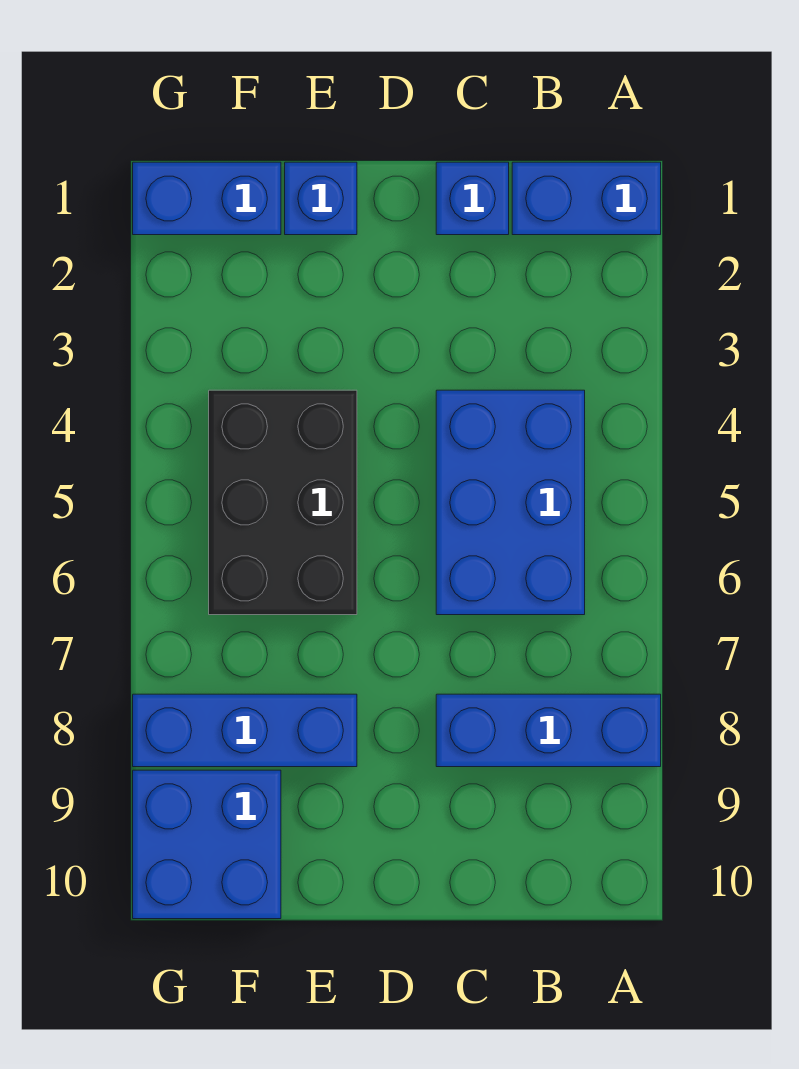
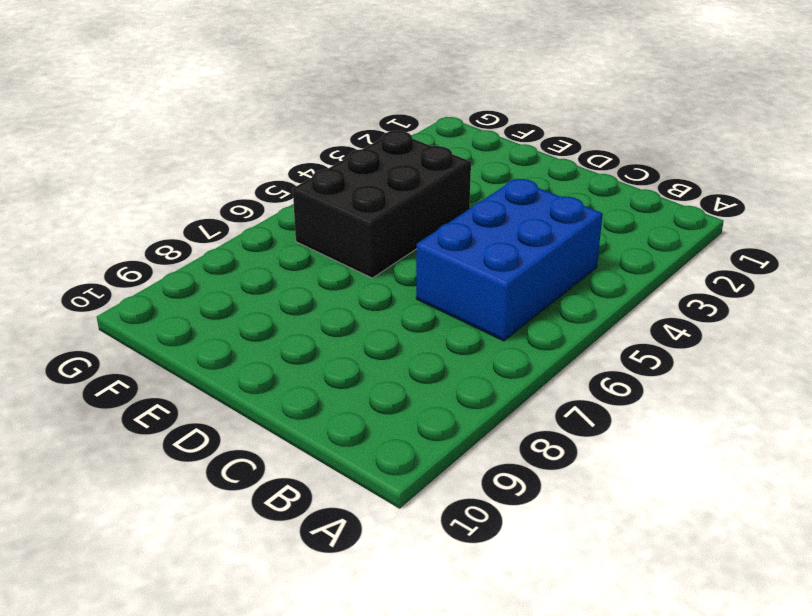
none -> blue 1x2 brick [512,162,661,235]
none -> blue 1x3 brick [436,694,661,767]

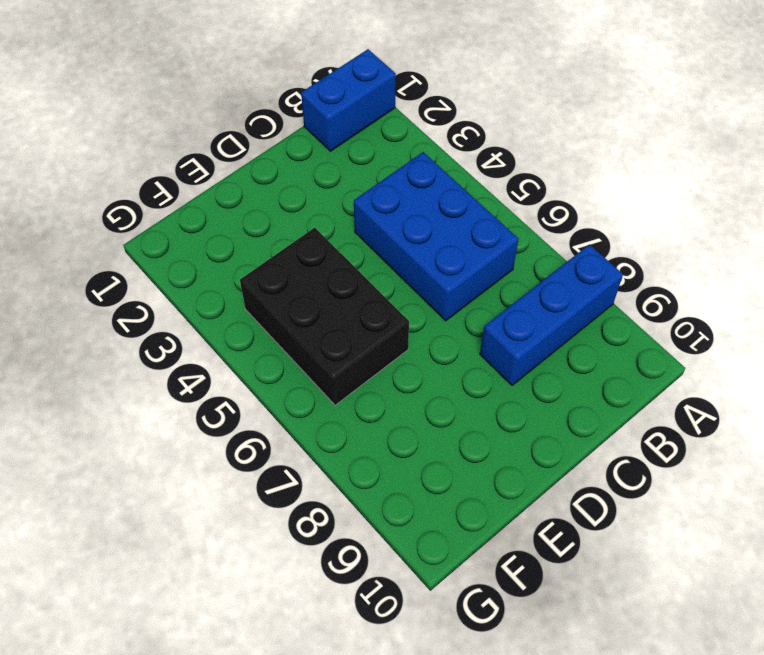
none -> blue 1x1 brick [436,162,509,235]
none -> blue 1x1 brick [285,162,357,235]

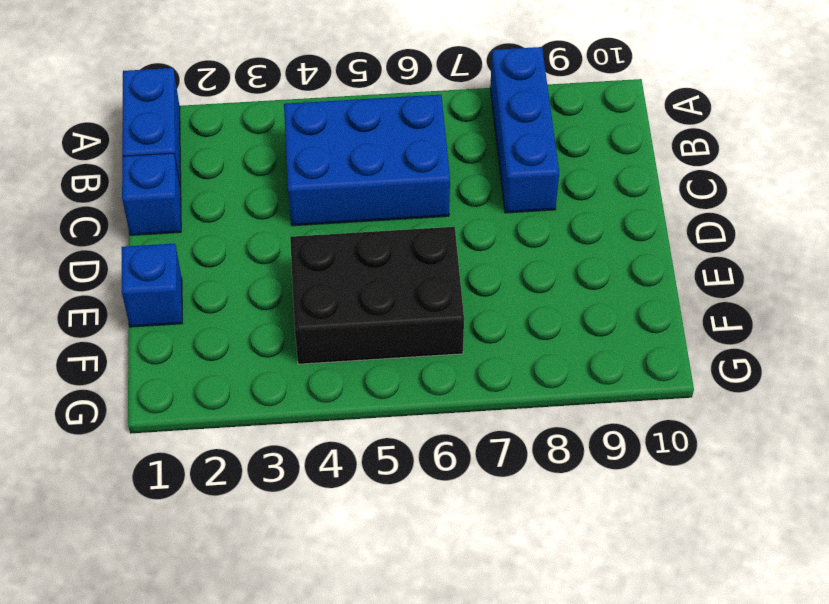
none -> blue 1x3 brick [133,694,357,767]
none -> blue 1x2 brick [133,162,281,235]

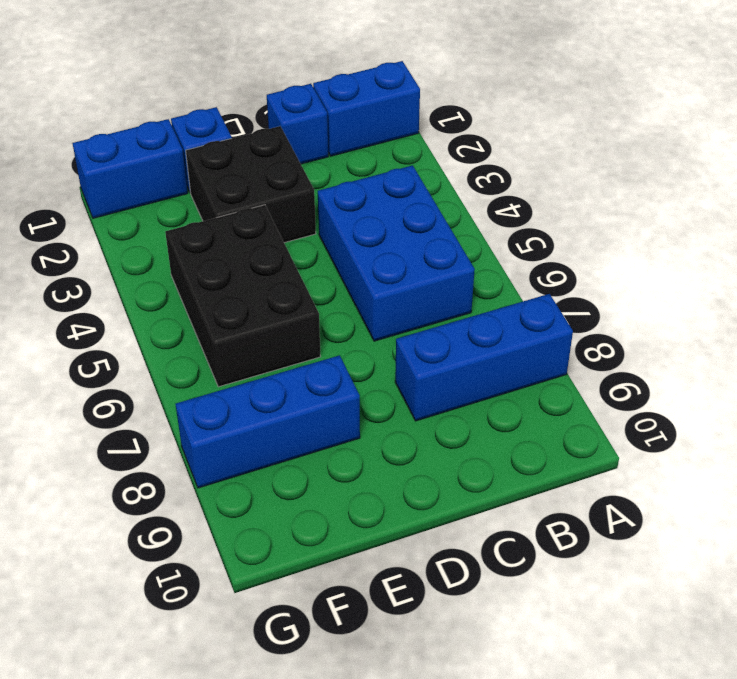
black 2x2 brick [186,126,316,243] -> none
none -> blue 2x2 brick [133,770,281,919]

